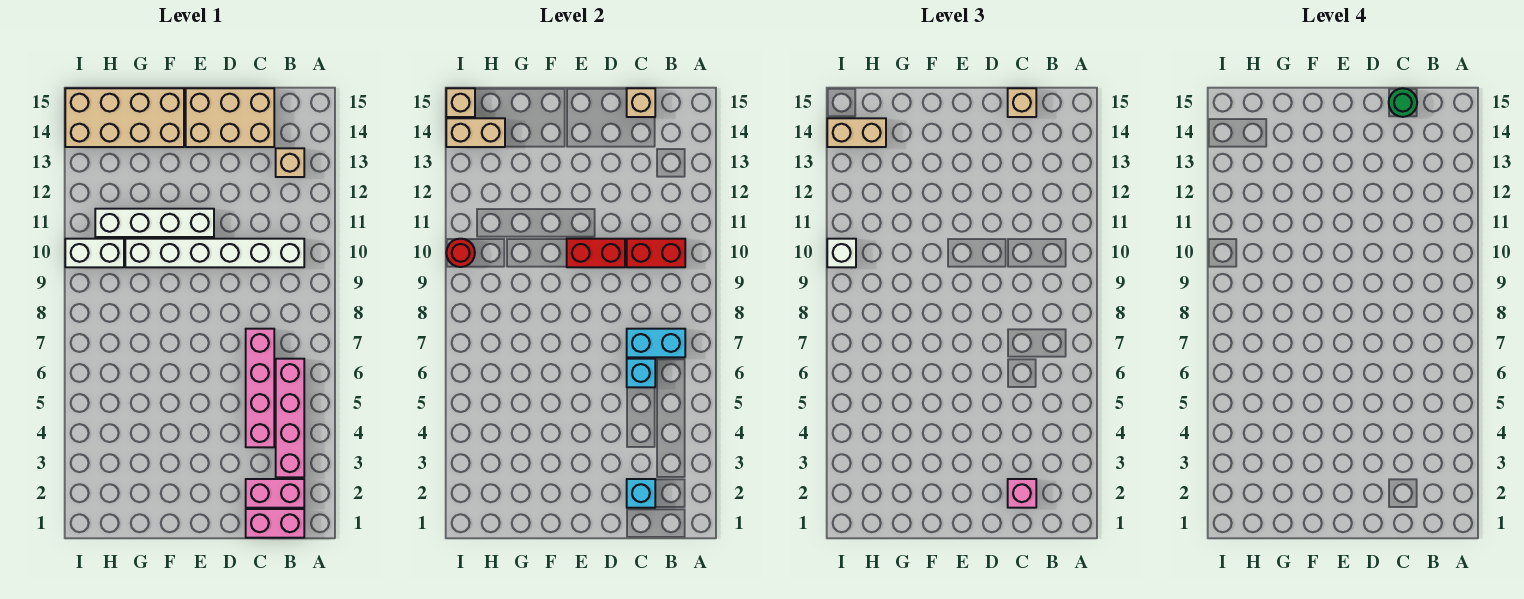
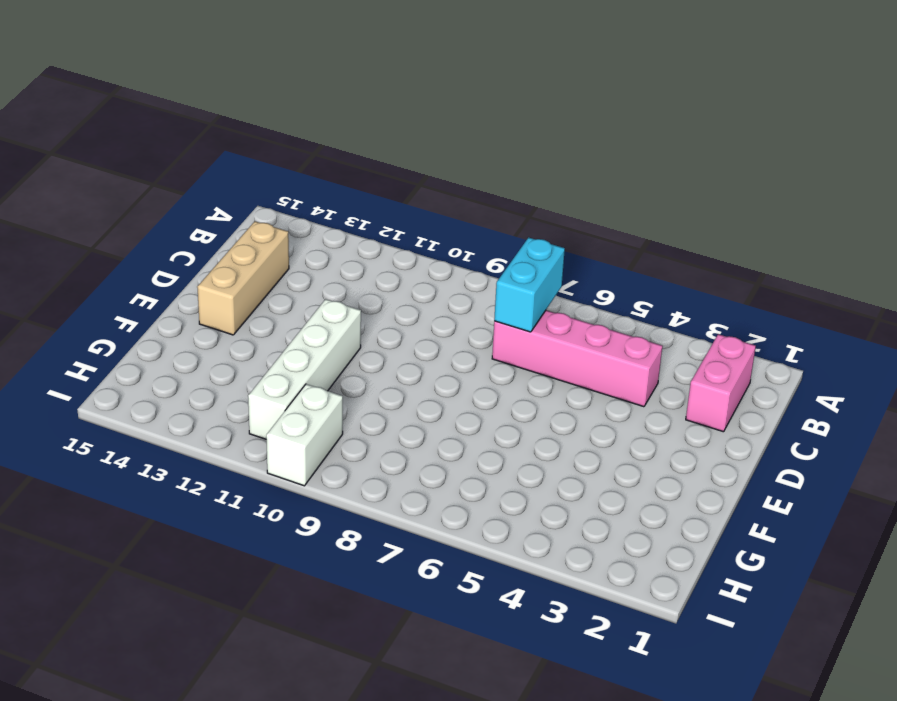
tan 1x3 brick [197,221,289,335] -> tan 2x3 brick [186,88,274,147]
none -> pink 1x2 brick [246,509,304,538]
none -> pink 1x4 brick [276,359,304,477]
none -> white 1x6 brick [125,239,304,267]

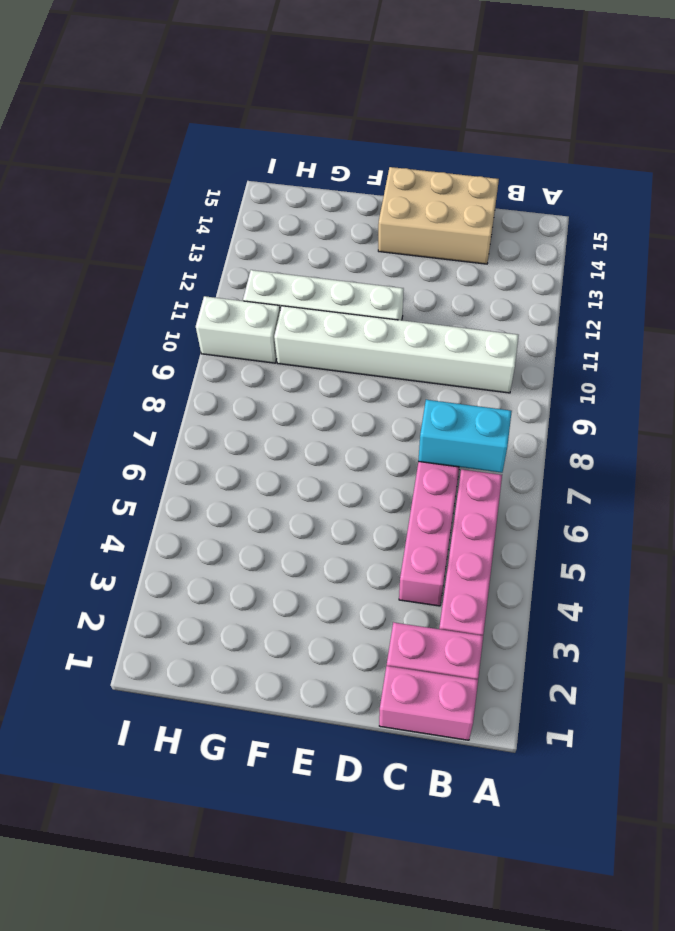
none -> tan 1x1 brick [276,148,304,177]
none -> tan 2x4 brick [65,88,184,147]
none -> red 1x2 brick [627,239,685,267]

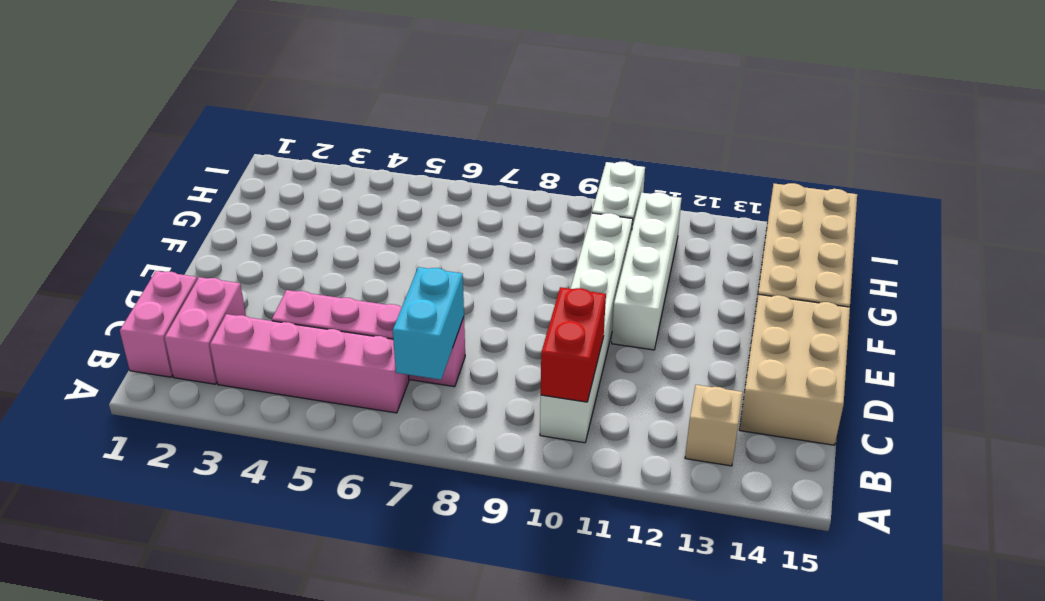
none -> cyan 1x1 brick [627,479,655,508]
none -> cyan 1x1 brick [627,359,655,387]
none -> tan 1x1 brick [627,88,655,117]

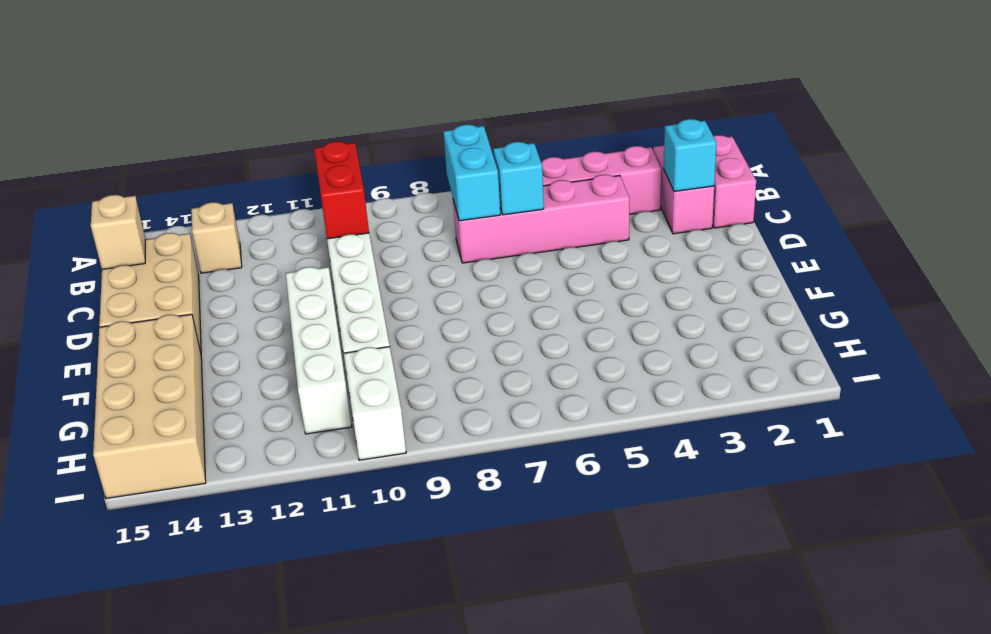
none -> red 1x2 brick [567,239,625,267]
none -> tan 1x2 brick [446,118,505,147]
none -> red 1x1 round brick [446,239,475,267]

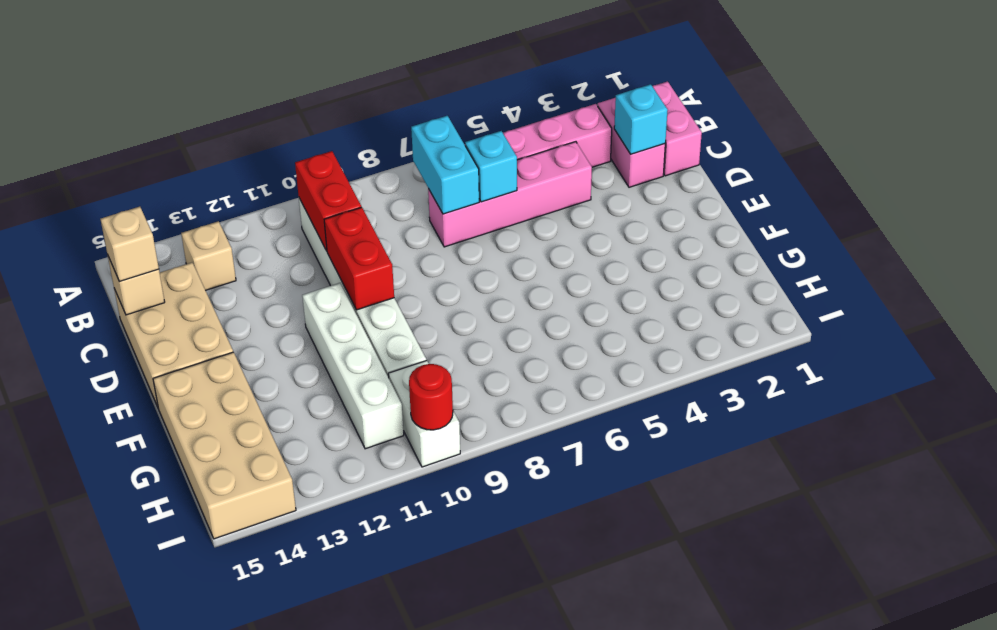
none -> tan 1x2 brick [446,118,505,147]
none -> tan 1x1 brick [446,88,475,117]
none -> pink 1x1 brick [1008,479,1036,508]

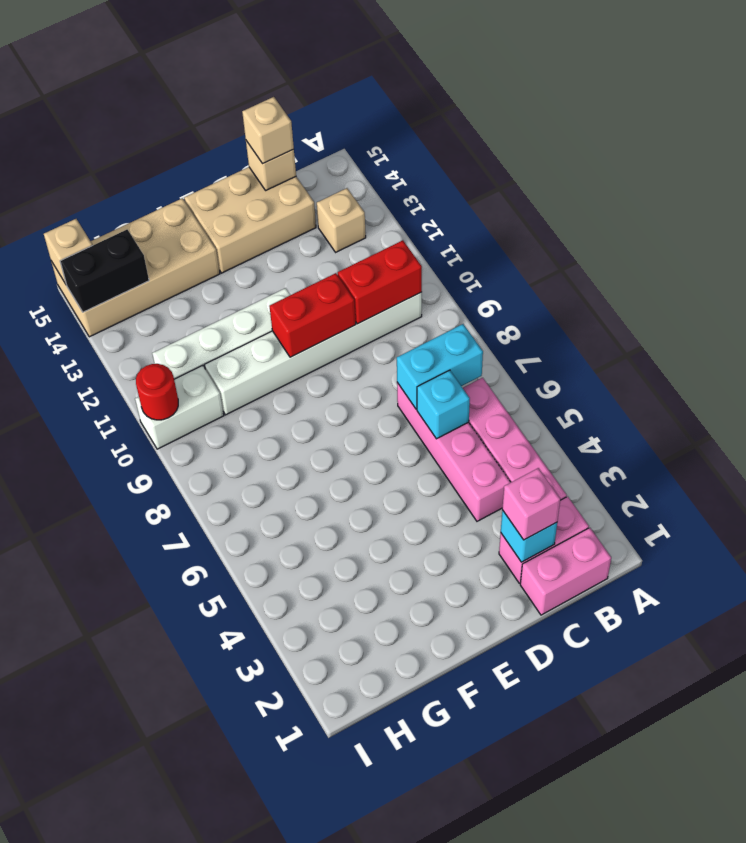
black 1x2 brick [60,230,149,312] -> tan 1x2 brick [446,118,505,147]
none -> tan 1x2 brick [827,118,886,147]
none -> white 1x1 brick [827,239,856,267]
none -> green 1x1 round brick [1389,88,1417,117]

